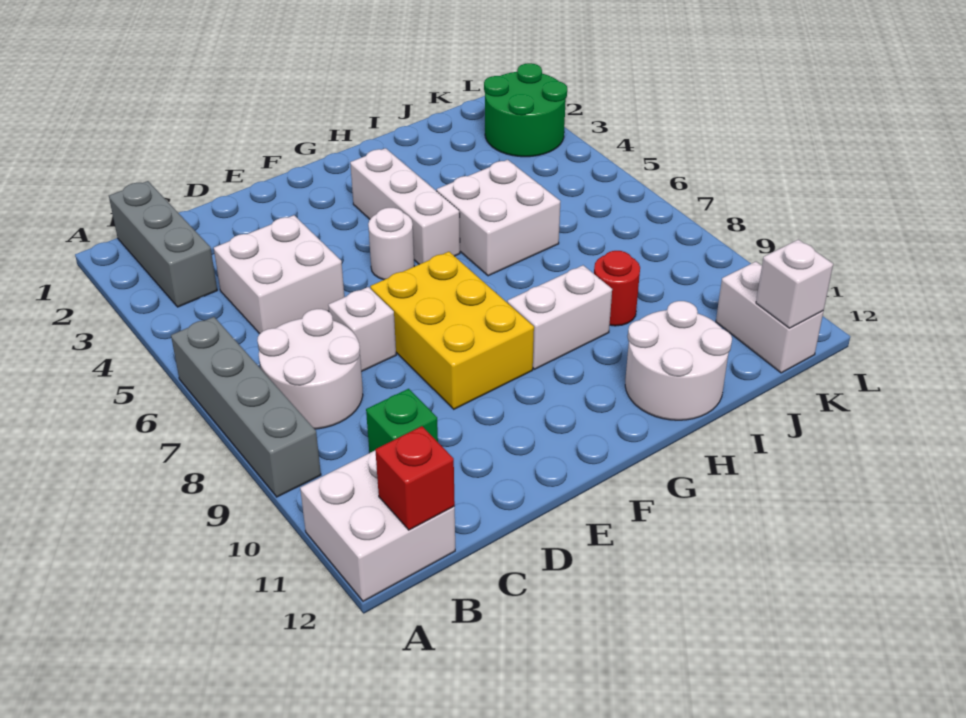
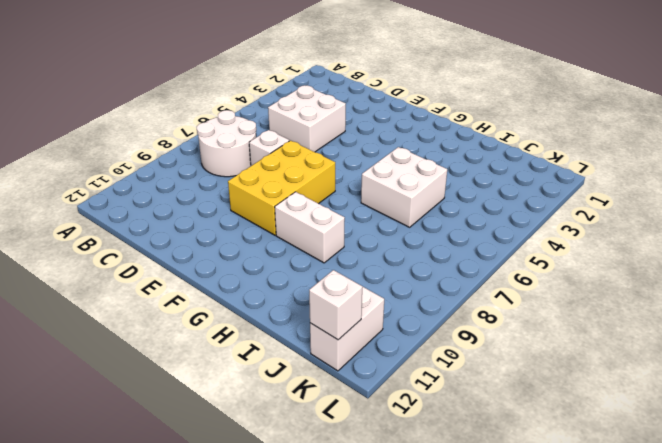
none -> grey 1x4 brick [171,317,321,497]
none -> white 2x2 brick [300,451,455,601]
none -> grey 1x3 brick [109,181,217,307]

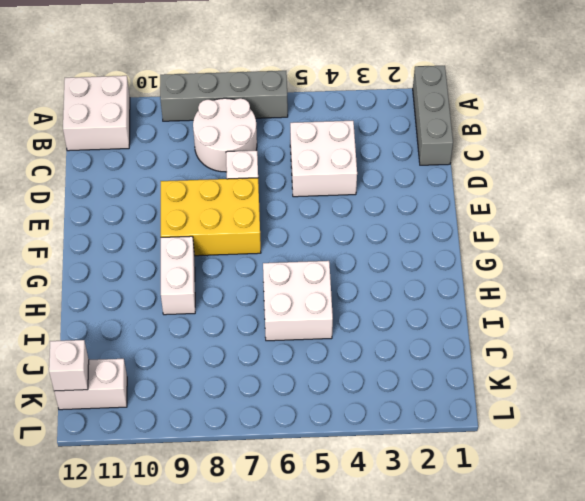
grey 1x3 brick [413,66,453,165] -> grey 1x3 brick turned to [109,181,217,307]
none -> green 1x1 brick [366,389,438,453]
none -> white 1x1 round brick [368,208,414,280]
none -> white 1x3 brick [350,148,460,264]

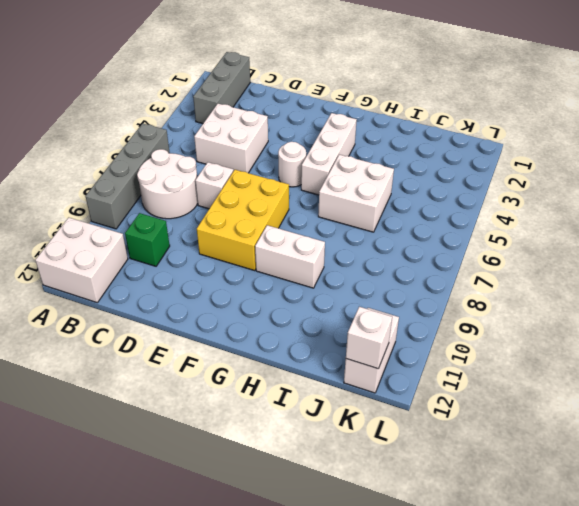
none -> white 2x2 round brick [625,301,732,420]
none -> red 1x1 round brick [594,251,640,326]
none -> green 2x2 round brick [484,63,567,157]

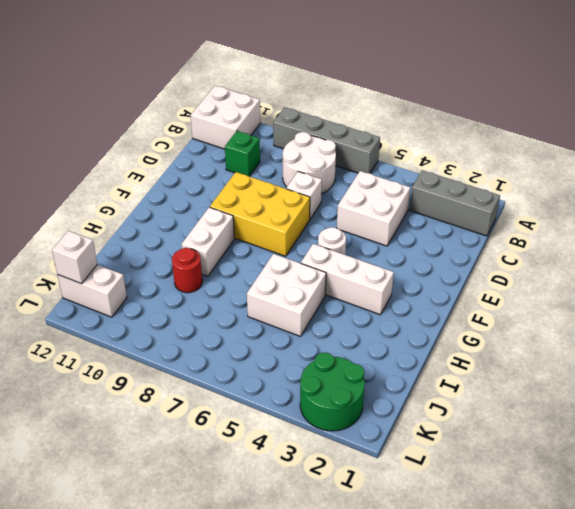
none -> white 2x2 round brick [625,301,732,420]
none -> red 1x1 brick [375,426,455,530]

